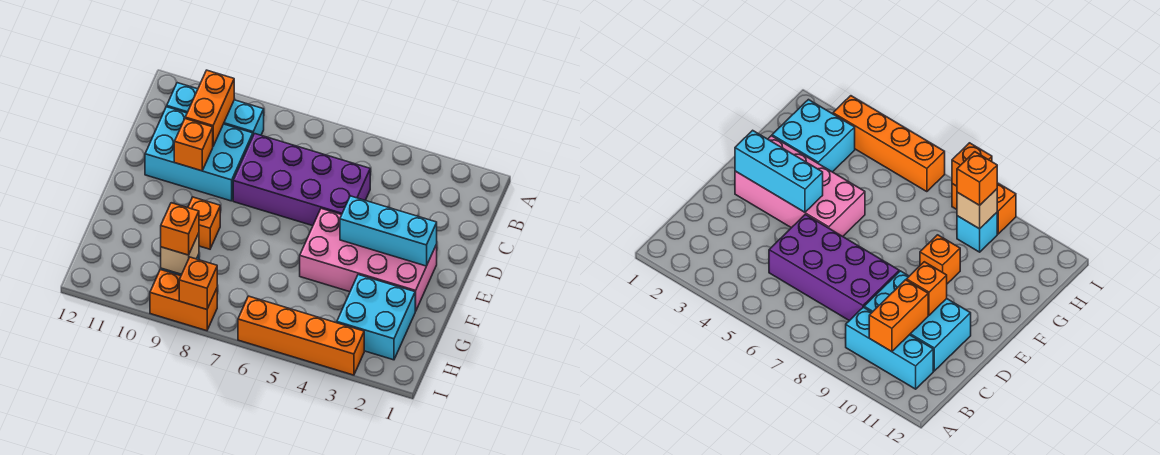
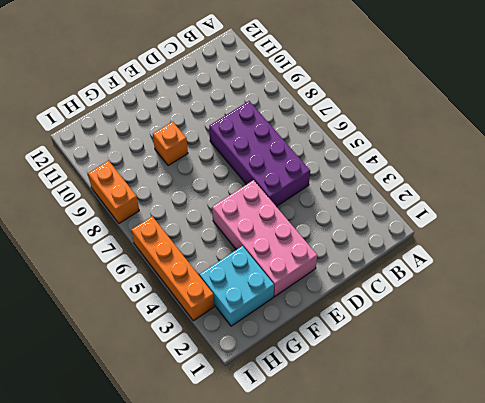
none -> cyan 1x3 brick [167,83,264,135]
none -> cyan 2x3 brick [145,107,253,201]
none -> cyan 1x1 brick [957,213,997,252]

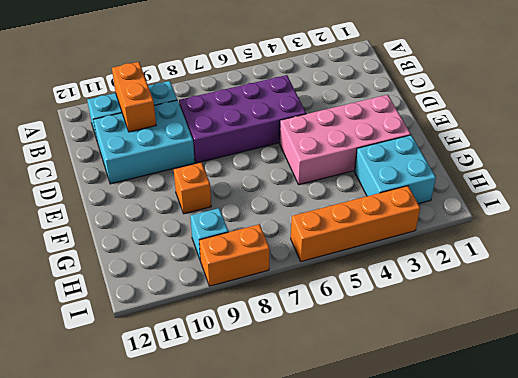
none -> orange 1x1 brick [174,119,213,171]
none -> cyan 1x3 brick [340,196,437,266]
none -> tan 1x1 brick [161,233,199,274]

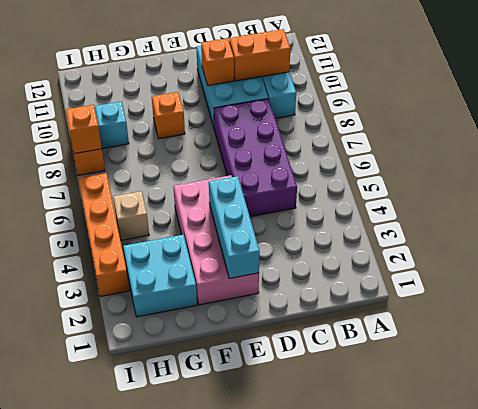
tan 1x1 brick [113,191,149,240] -> tan 1x1 brick moved to [161,233,199,274]
none -> orange 1x1 brick [161,203,199,255]

